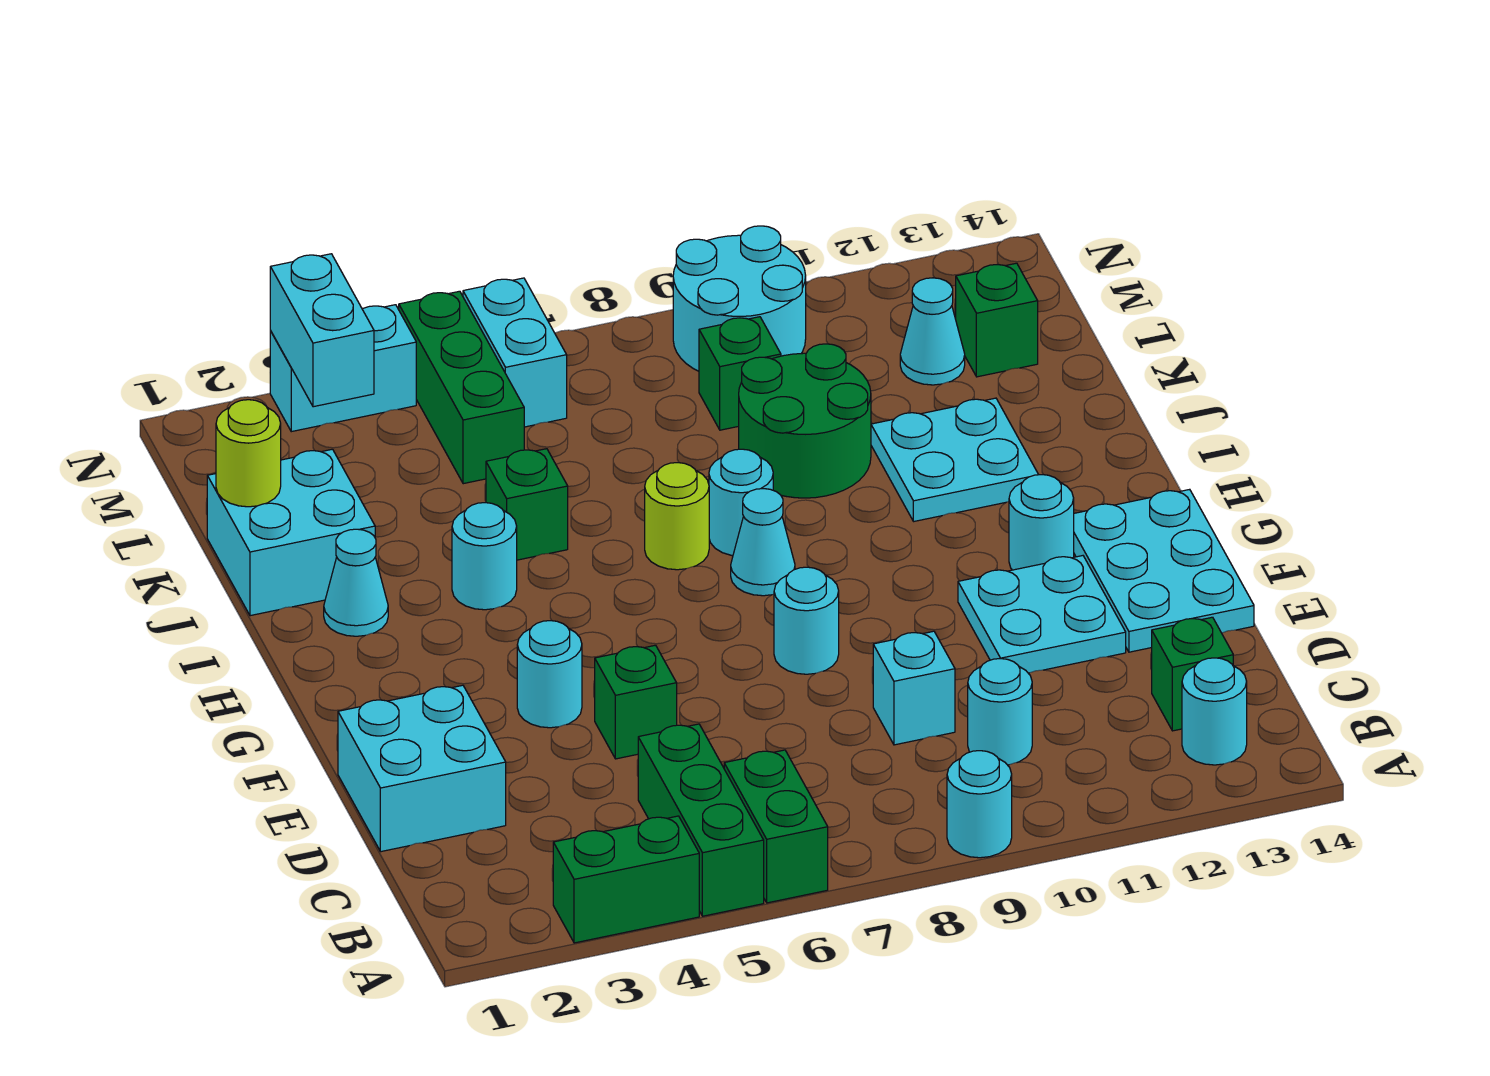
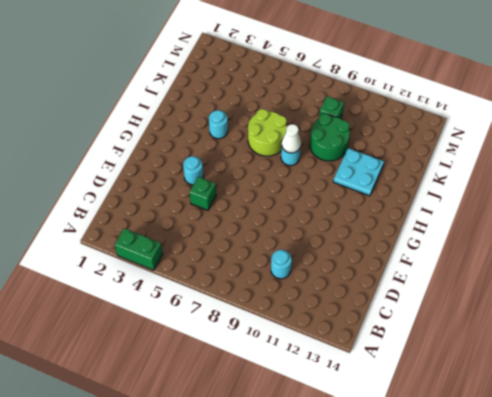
lime 2x2 round brick [248,109,287,156] -> lime 1x1 round brick [645,463,709,570]
white 1x1 cone [282,124,301,153] -> none
none -> green 1x3 brick [638,724,764,916]
none -> green 1x2 brick [724,750,828,903]
none -> cyan 1x1 round brick [947,751,1012,858]
none -> cyan 1x1 round brick [1182,658,1247,765]

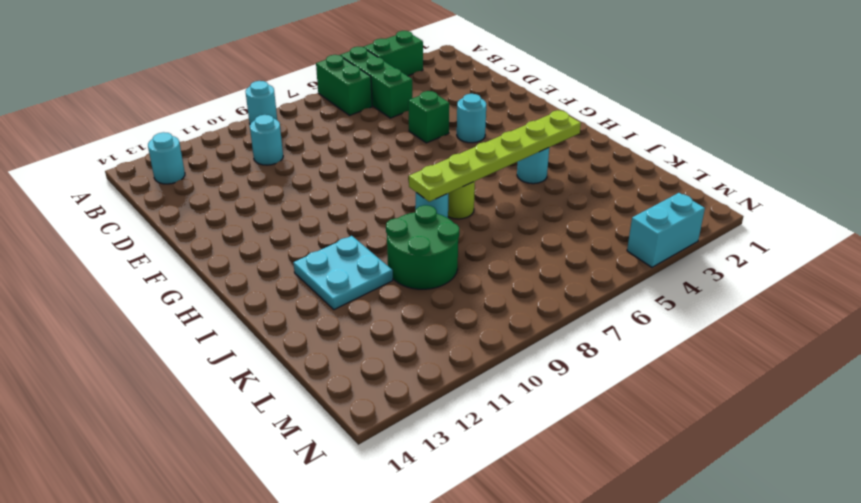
lime 1x6 plate [409,110,581,202] -> none
none -> green 1x1 brick [1152,617,1233,731]
none -> cyan 2x2 brick [338,685,506,852]
none -> cyan 1x1 brick [873,631,955,745]
none -> cyan 2x2 plate [958,556,1126,673]

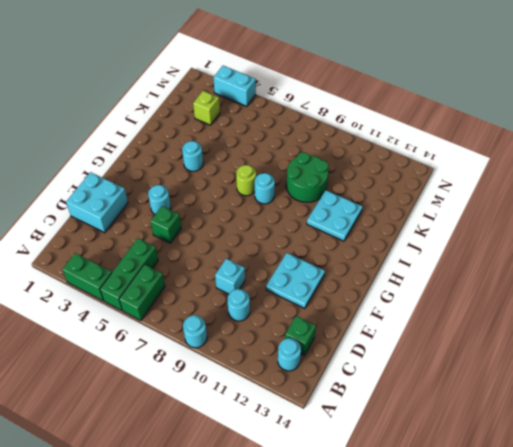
lime 1x1 brick [193,91,220,125] -> none
none -> cyan 2x3 plate [1074,489,1254,652]
none -> cyan 1x1 round brick [774,567,839,674]
none -> cyan 1x1 round brick [1009,475,1074,570]
none -> cyan 1x1 cone [731,489,795,596]

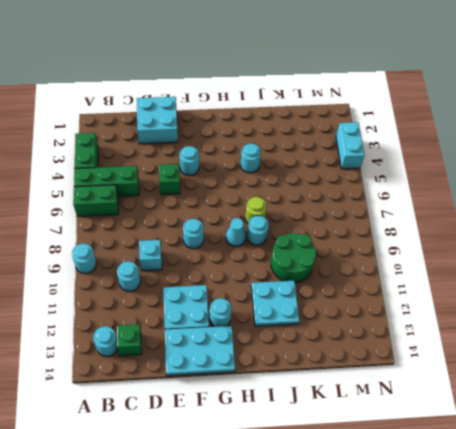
none -> cyan 1x1 cone [324,529,388,636]
none -> cyan 2x2 brick [207,449,375,616]
none -> green 1x1 brick [486,449,568,560]
none -> green 1x3 brick [399,291,524,484]

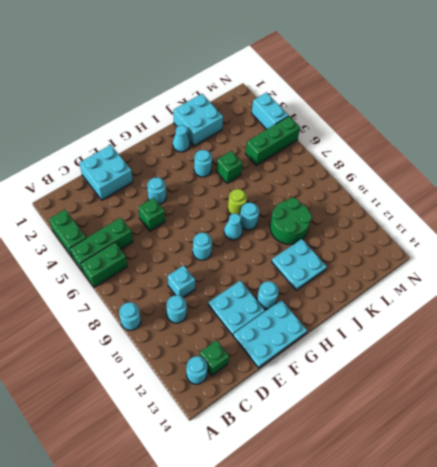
none -> green 1x1 brick [699,317,781,430]
none -> cyan 1x1 cone [900,278,965,385]
none -> green 1x1 brick [956,263,1038,377]
none -> cyan 1x2 brick [463,278,567,427]

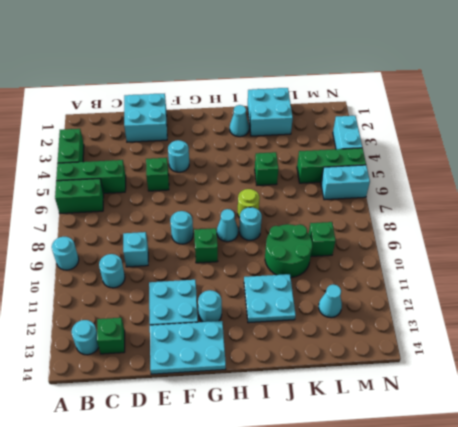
green 1x1 brick [194,228,218,263] -> green 1x1 brick moved to [956,263,1038,377]
none -> cyan 1x1 round brick [452,503,517,610]
none -> cyan 2x2 round brick [673,226,806,371]
none -> lime 1x1 round brick [216,400,281,507]
none -> cyan 1x2 brick [270,254,374,407]

